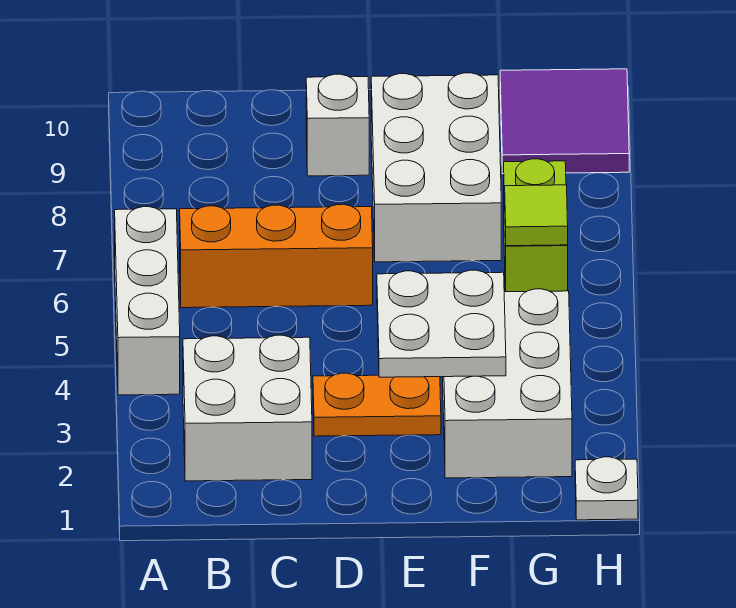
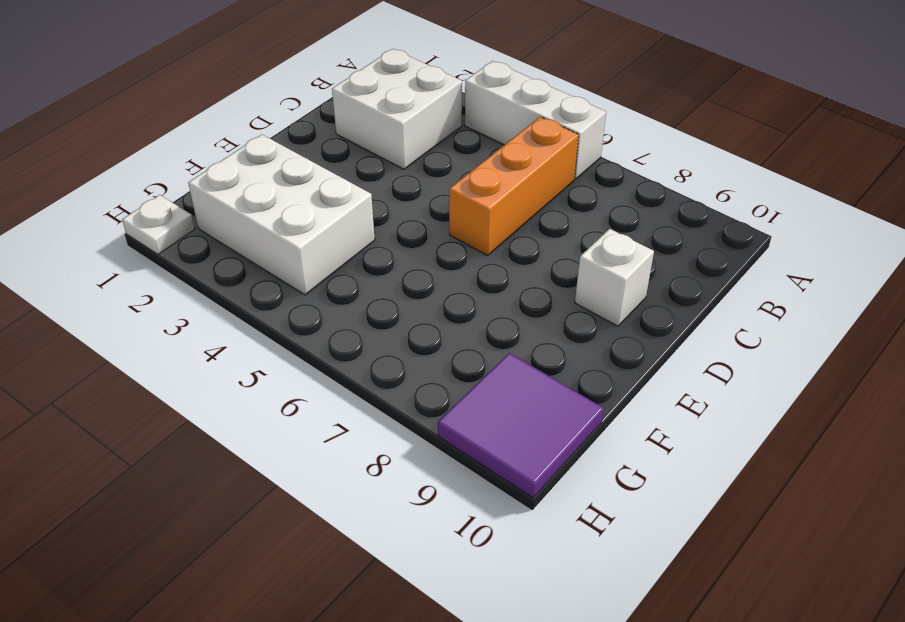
none -> orange 1x2 plate [313,373,441,436]
none -> white 2x3 brick [371,73,501,262]
none -> lime 1x2 brick [504,159,568,292]

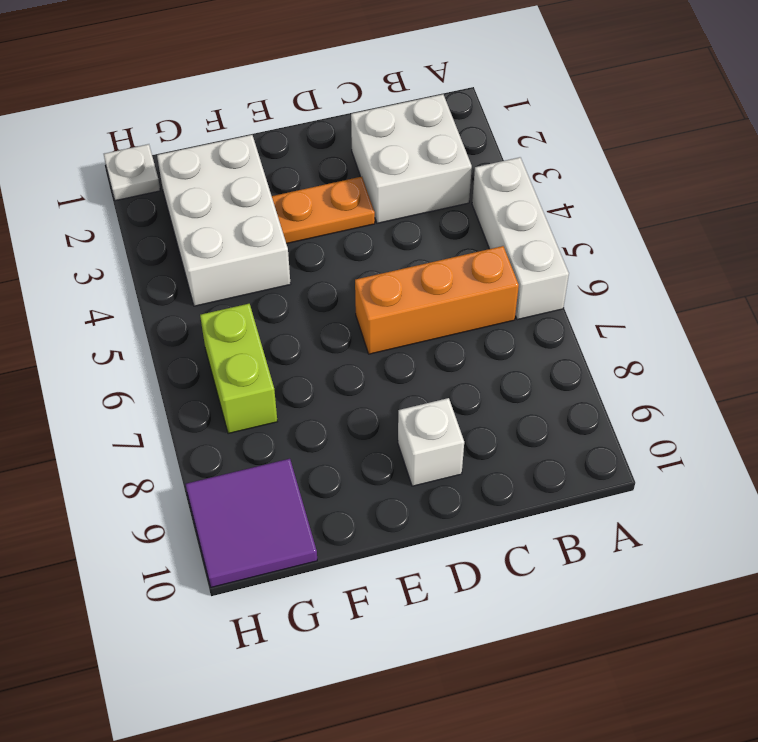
none -> white 2x3 brick [371,73,501,262]
none -> white 2x2 plate [377,270,506,377]
none -> lime 1x1 tile [505,185,568,246]

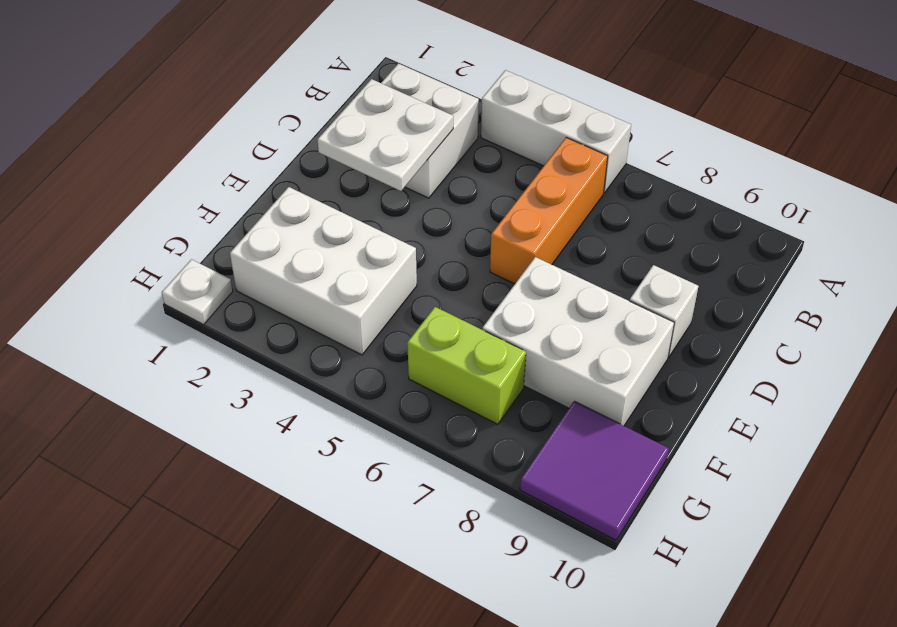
white 2x2 plate [317,79,453,191] -> white 2x2 plate moved to [377,270,506,377]
none -> orange 1x2 plate [313,373,441,436]
none -> lime 1x1 tile [505,185,568,246]

